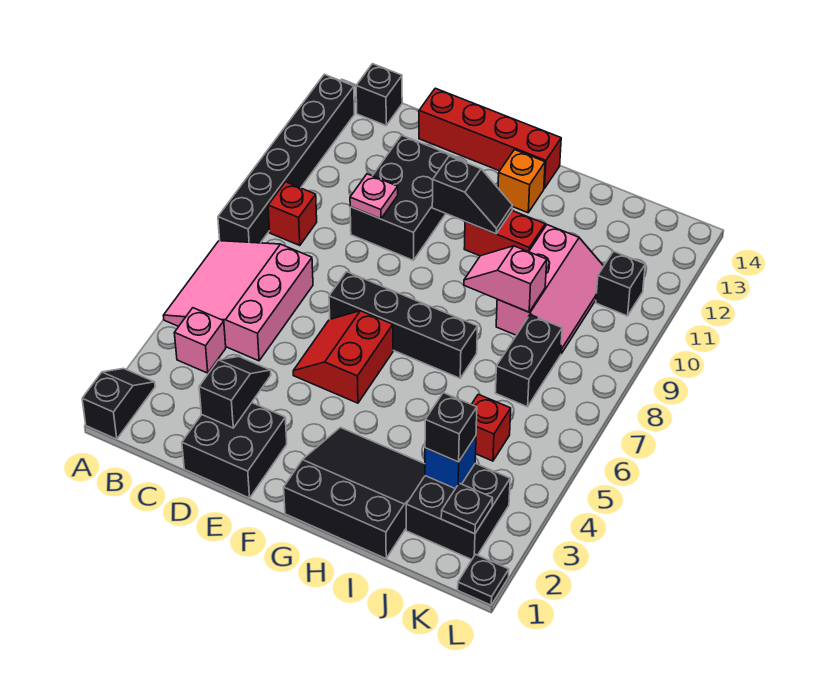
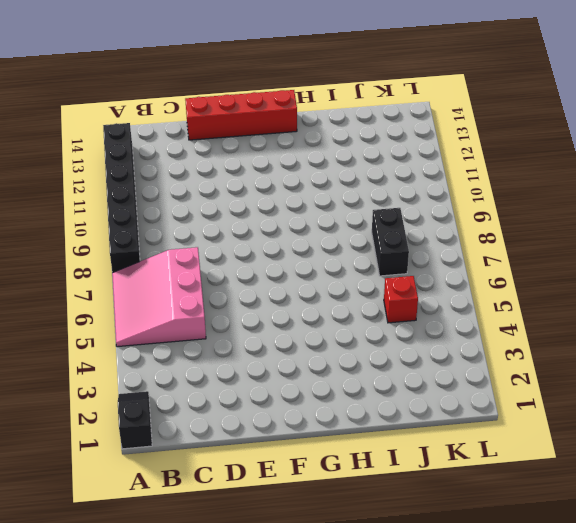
none -> pink 1x1 brick [174,308,226,373]
none -> red 1x1 brick [268,182,317,246]
none -> black 1x1 brick [356,64,402,125]

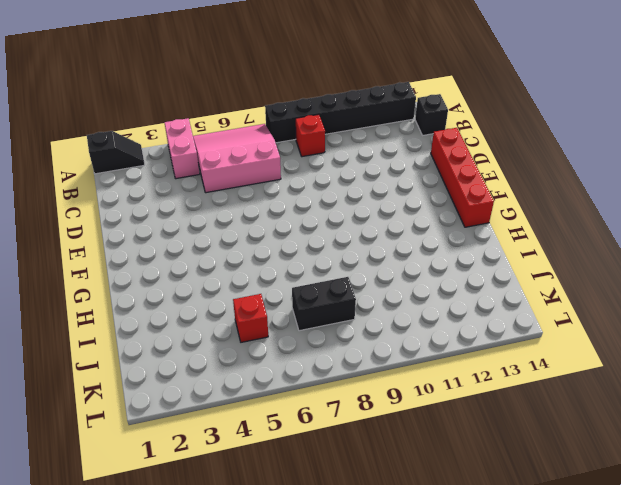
pink 1x2 brick [164,118,200,179] -> pink 1x1 brick [174,308,226,373]
none -> black 2x2 brick [182,403,287,498]
none -> black 2x3 brick [350,135,464,260]
none -> red 2x2 slope [293,311,393,403]

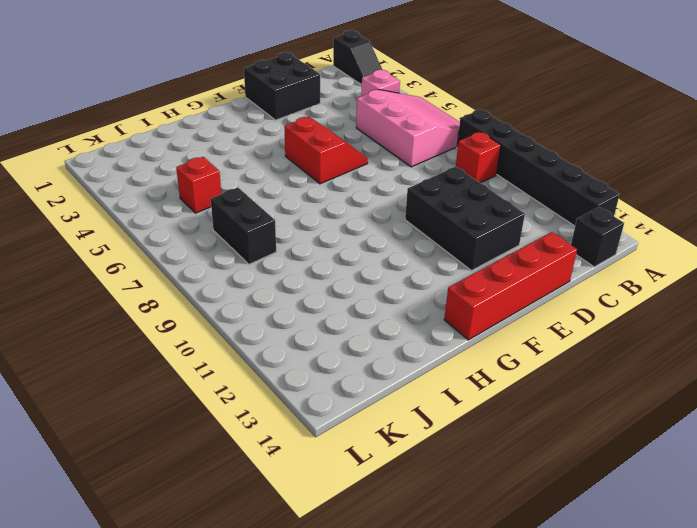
none -> black 1x4 brick [329,272,477,378]
none -> black 3x3 slope [284,427,425,558]
none -> red 1x2 brick [464,211,545,256]

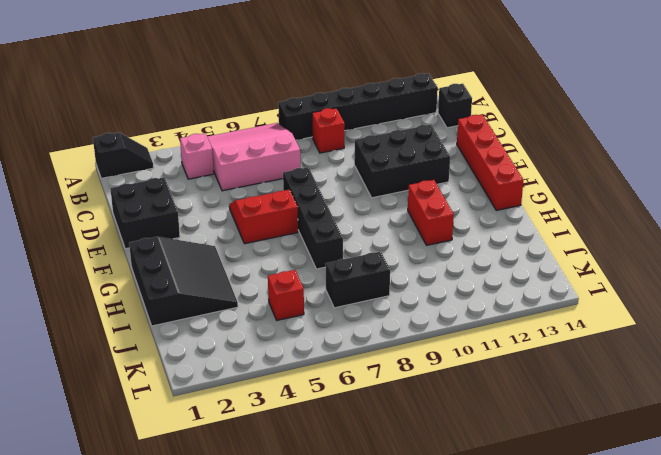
none -> orange 1x1 brick [498,150,545,213]
none -> pink 2x3 slope [496,225,604,354]
none -> black 2x2 brick [406,463,510,560]

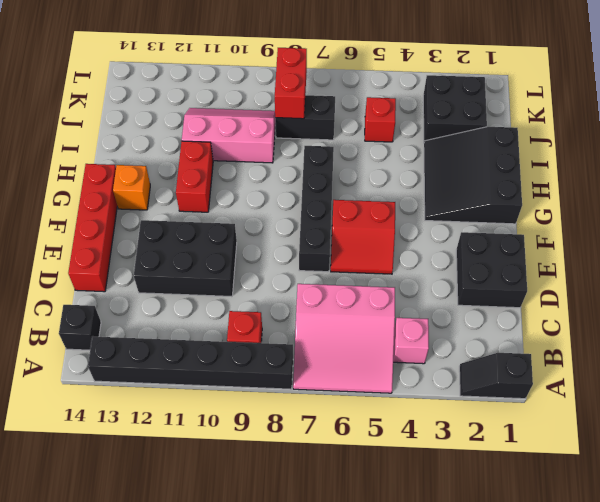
red 1x2 brick [275,48,307,119] -> none
none -> black 1x1 brick [596,251,645,316]
none -> black 1x1 plate [458,554,509,605]
none -> black 1x2 slope [199,357,271,428]

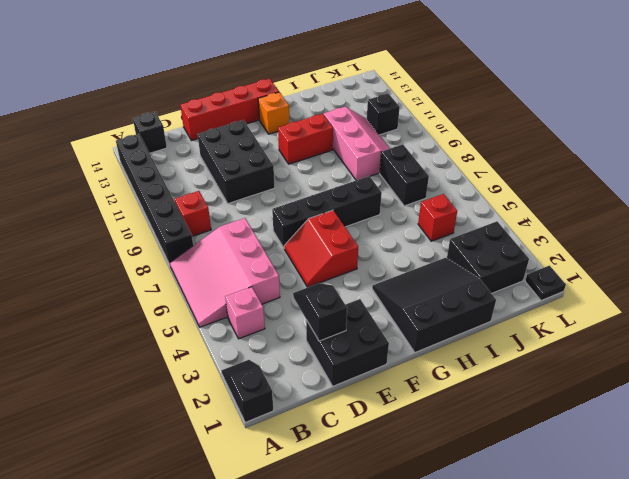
none -> pink 1x1 plate [350,174,398,219]
none -> black 1x2 slope [432,156,512,234]
none -> pink 1x2 slope [464,246,547,312]

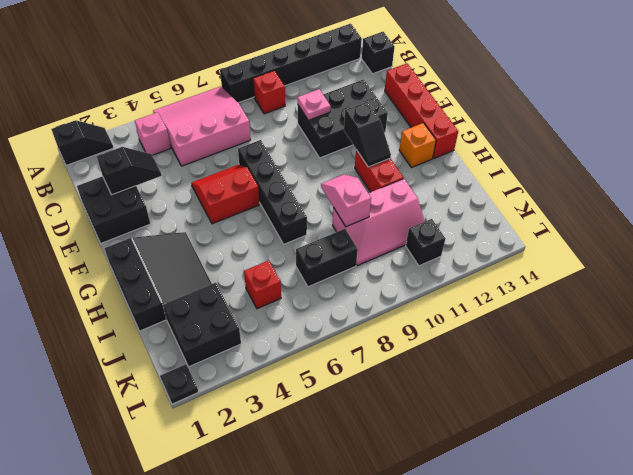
none -> blue 1x1 brick [425,436,476,489]
none -> black 1x1 plate [441,483,493,534]
none -> black 1x1 brick [425,393,477,462]

